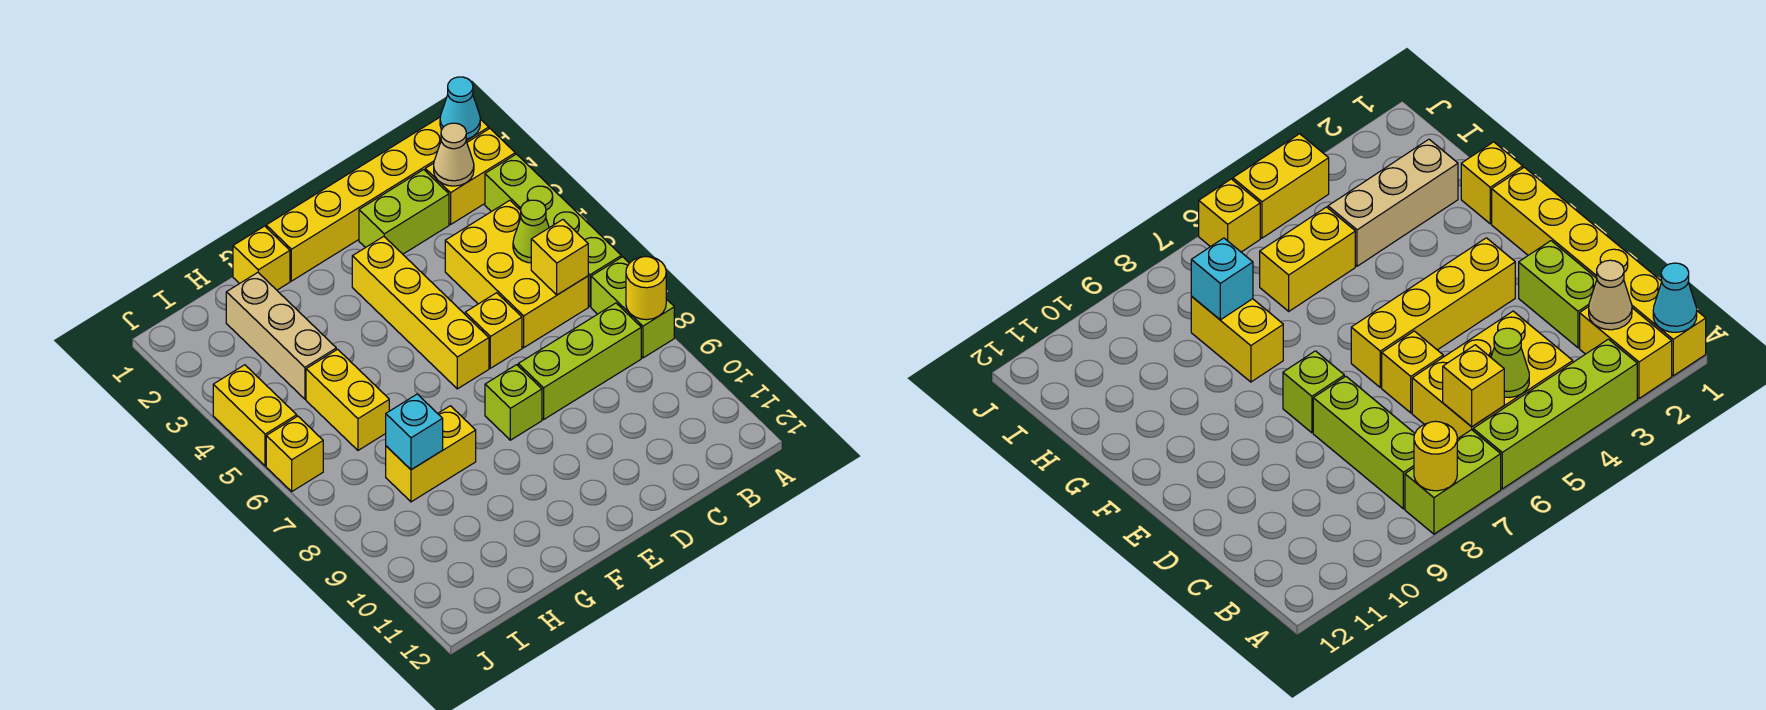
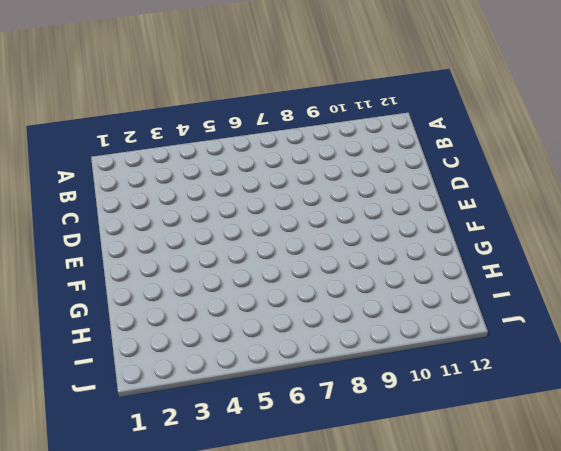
none -> yellow 1x6 brick [266,117,489,281]
none -> yellow 1x2 brick [425,129,515,224]
none -> lime 1x4 brick [485,154,621,306]

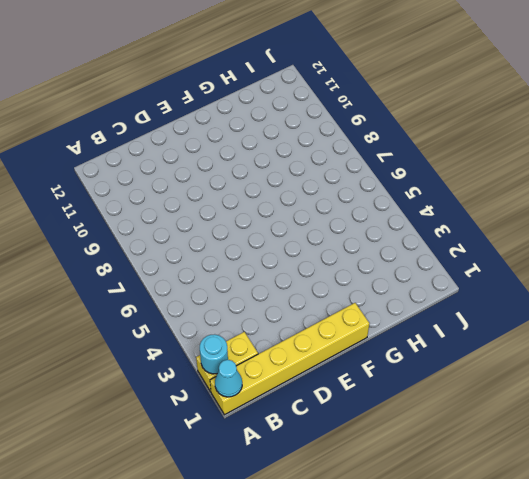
cyan 1x1 round brick [200,334,228,374] -> none
none -> lime 1x4 brick [485,154,621,306]
none -> lime 1x2 brick [591,257,674,358]
none -> yellow 2x3 brick [445,200,588,348]

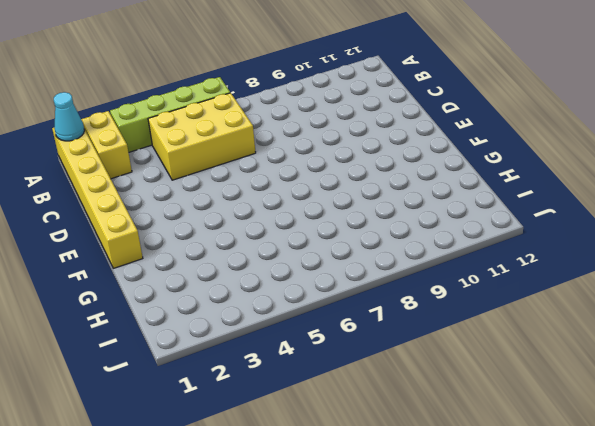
none -> lime 1x2 brick [591,257,674,358]
none -> lime 1x3 brick [518,303,641,419]
none -> lime 1x2 brick [359,170,449,254]

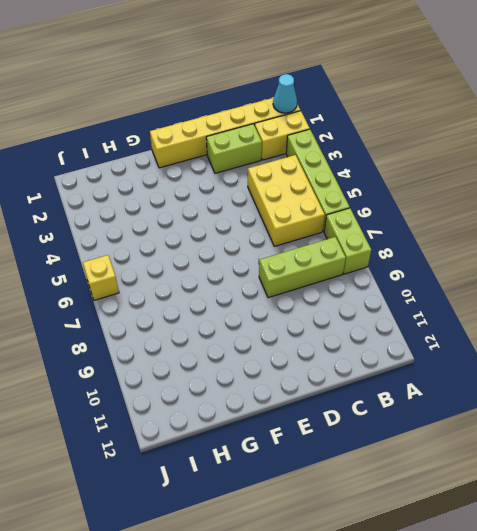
none -> yellow 1x1 brick [465,293,522,368]
none -> yellow 1x4 brick [352,236,489,389]
none -> lime 1x1 brick [485,365,542,440]

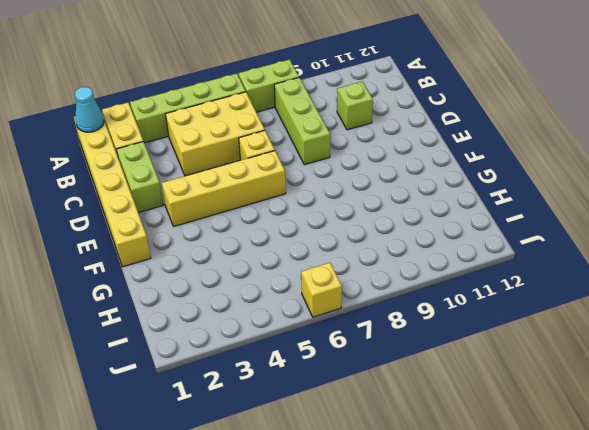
lime 1x1 brick [337,82,373,130] -> lime 1x1 brick moved to [485,365,542,440]
none -> yellow 1x1 brick [233,226,290,290]
none -> yellow 1x2 brick [386,406,476,502]
none -> tan 1x3 brick [226,273,336,399]

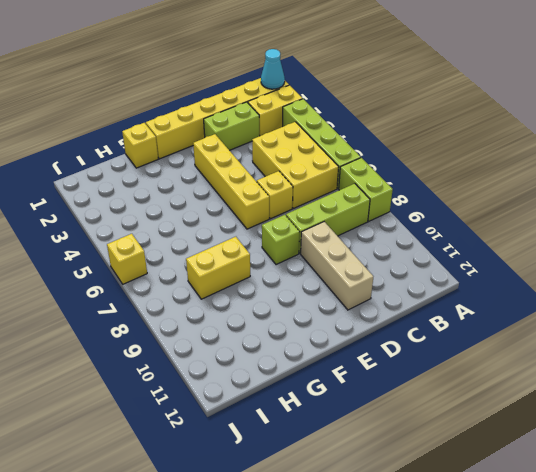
tan 1x3 brick [301,222,373,310] -> tan 1x3 brick moved to [226,273,336,399]
none -> yellow 1x2 brick [306,349,389,450]
none -> yellow 1x2 brick [213,365,297,466]
none -> yellow 1x1 round brick [626,256,666,320]

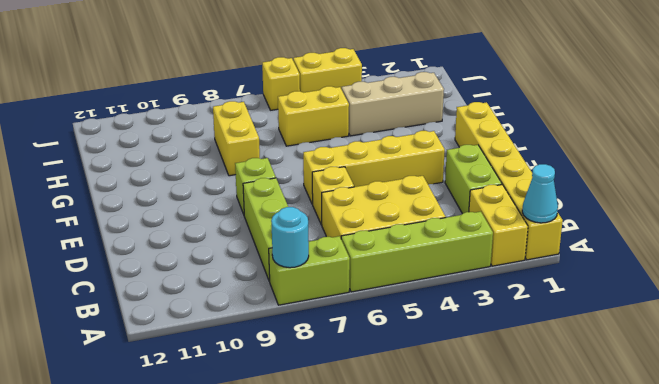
cyan 1x1 round brick [271,207,309,268] -> yellow 1x1 round brick [626,256,666,320]
none -> yellow 1x1 brick [233,226,290,290]
none -> tan 1x1 cone [434,123,474,186]
none -> lime 1x1 cone [513,200,549,263]

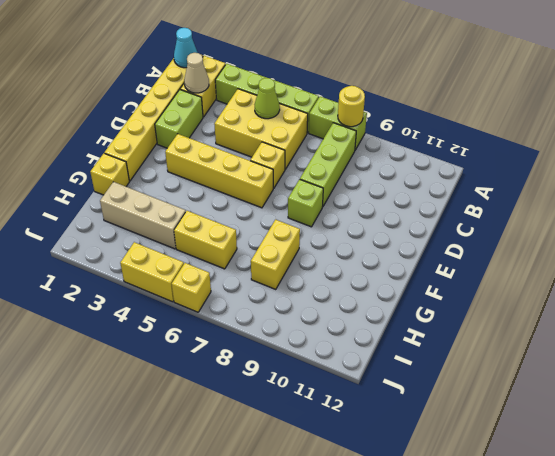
none -> yellow 1x1 brick [531,220,588,295]
none -> cyan 1x1 brick [386,394,443,470]

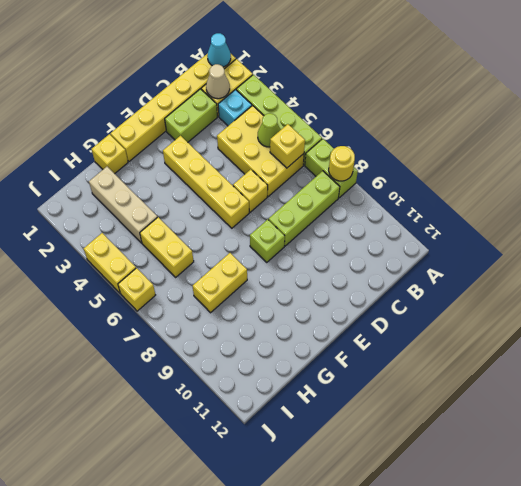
cyan 1x1 brick [218,90,252,126] -> cyan 1x1 brick moved to [386,394,443,470]

